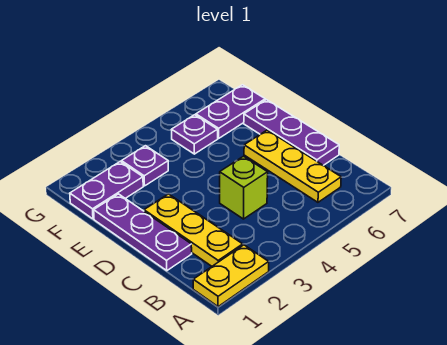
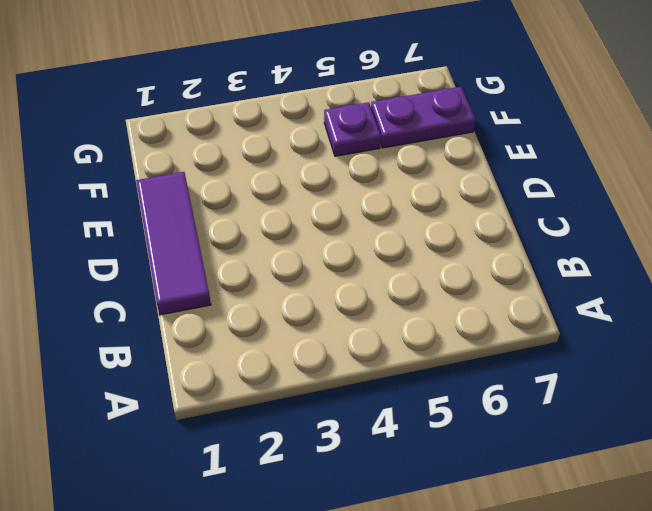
purple 1x3 tile [136,172,211,315] -> purple 1x3 plate [94,194,192,271]
none -> yellow 1x2 plate [193,245,269,307]
none -> yellow 1x3 plate [144,194,243,266]

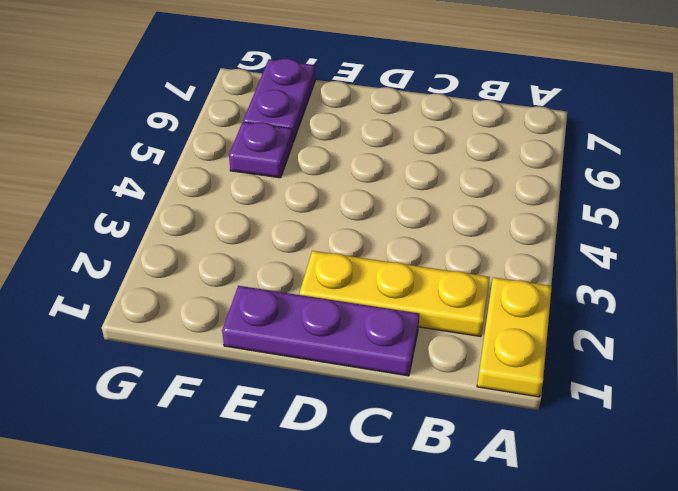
none -> yellow 1x3 plate [244,130,341,202]
none -> lime 1x1 brick [220,156,268,219]

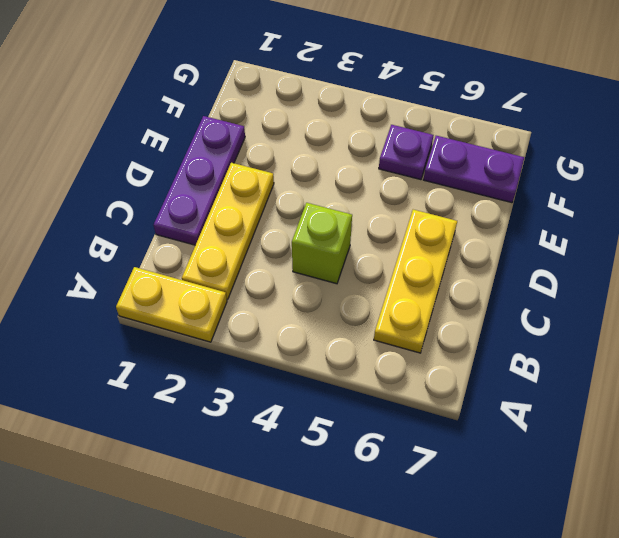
none -> purple 1x3 plate [244,100,339,166]
none -> purple 1x2 plate [70,161,143,219]

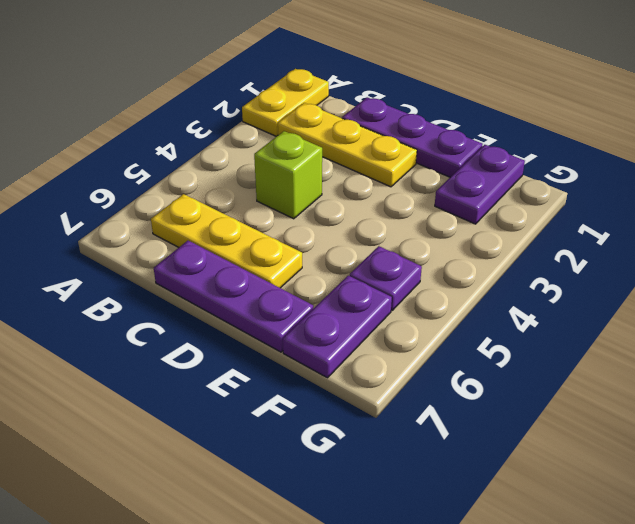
none -> purple 1x1 plate [121,146,168,186]

